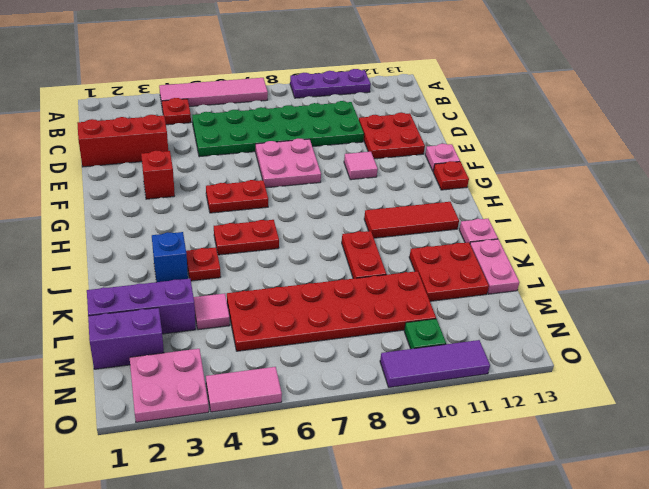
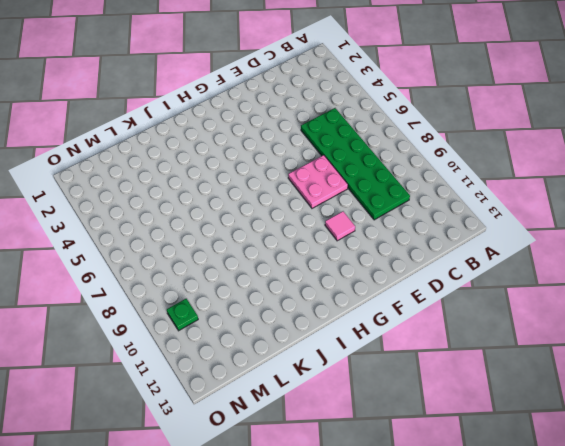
none -> pink 1x4 tile [159,78,268,107]
none -> purple 1x3 plate [290,69,371,98]
none -> red 1x1 plate [162,98,191,125]

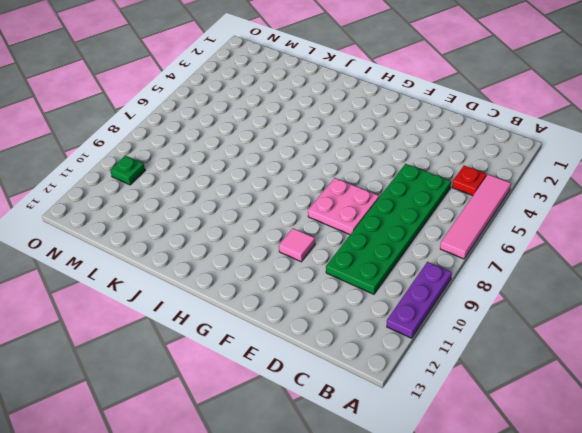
none -> red 1x3 brick [77,115,168,167]
none -> red 2x2 plate [359,113,425,159]
none -> red 1x1 brick [141,151,175,199]

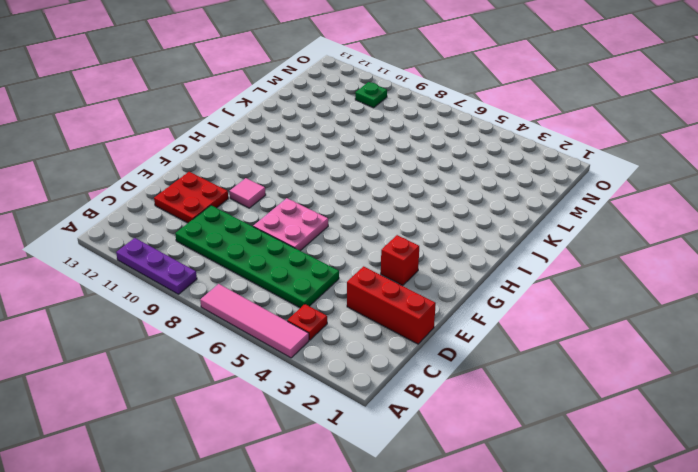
none -> pink 1x1 plate [425,144,460,171]
none -> red 1x2 plate [206,180,268,213]
none -> red 1x1 plate [433,161,469,190]

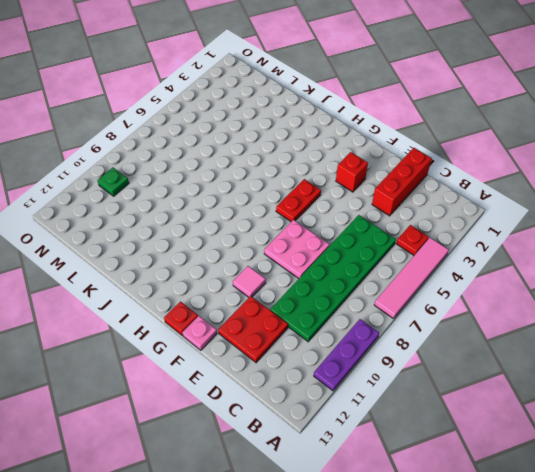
none -> red 1x2 plate [214,220,279,255]
none -> red 1x3 tile [364,202,459,238]
none -> blue 1x1 brick [152,232,188,282]

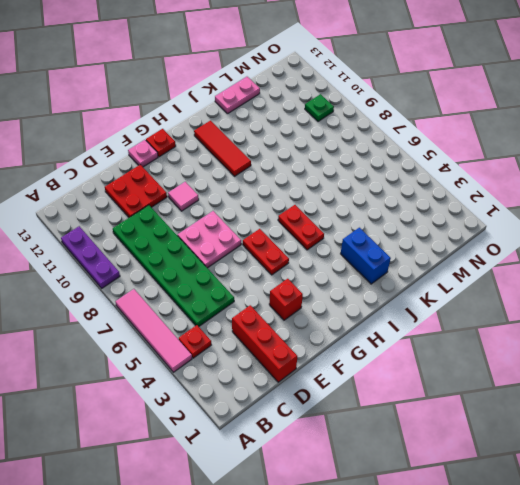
blue 1x2 brick [341,228,391,284] -> blue 1x1 brick [152,232,188,282]
none -> red 1x1 plate [186,247,221,281]
none -> red 1x2 plate [342,231,386,279]
none -> pink 1x1 plate [459,219,498,243]

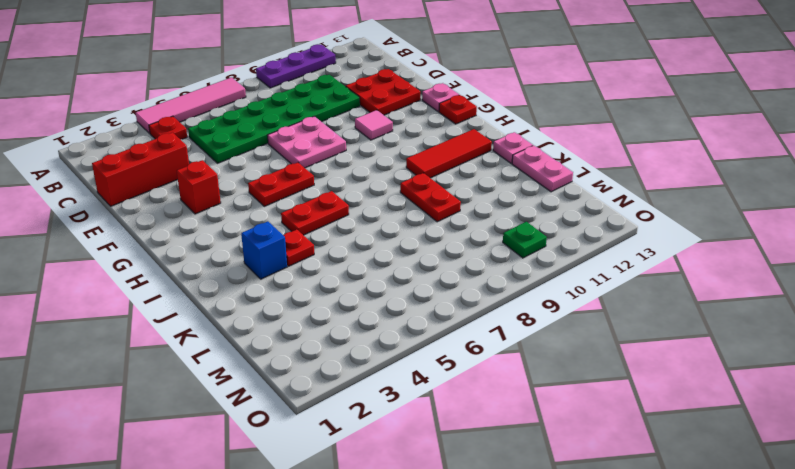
none -> red 2x2 plate [409,242,489,301]
none -> purple 1x3 brick [87,278,196,334]
none -> pink 1x1 tile [194,293,230,330]

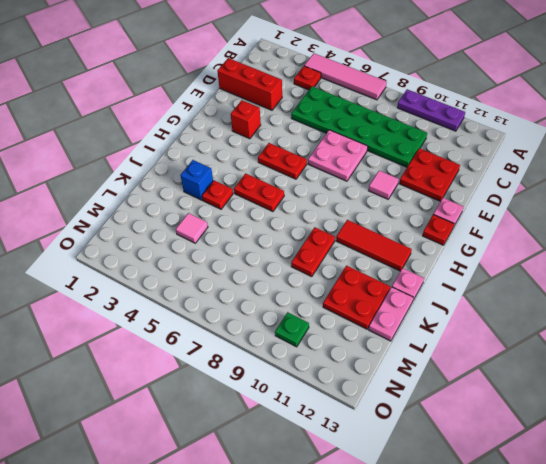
none -> purple 1x3 brick [87,278,196,334]
none -> red 2x6 plate [227,271,436,351]
none -> purple 1x2 brick [88,308,164,369]

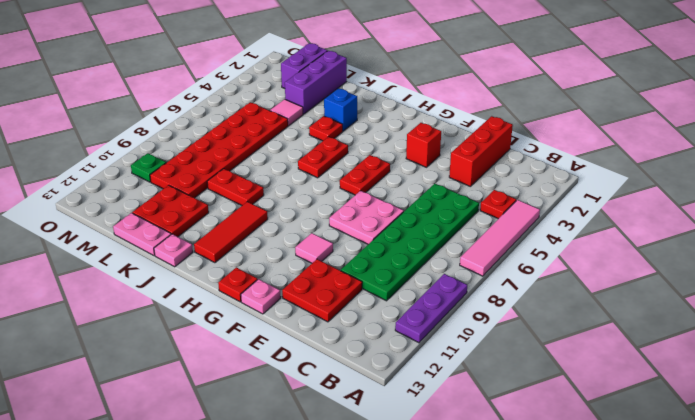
none -> pink 2x2 plate [130,349,209,422]
none -> pink 1x2 tile [206,367,282,412]
none -> purple 1x3 tile [380,340,490,387]

